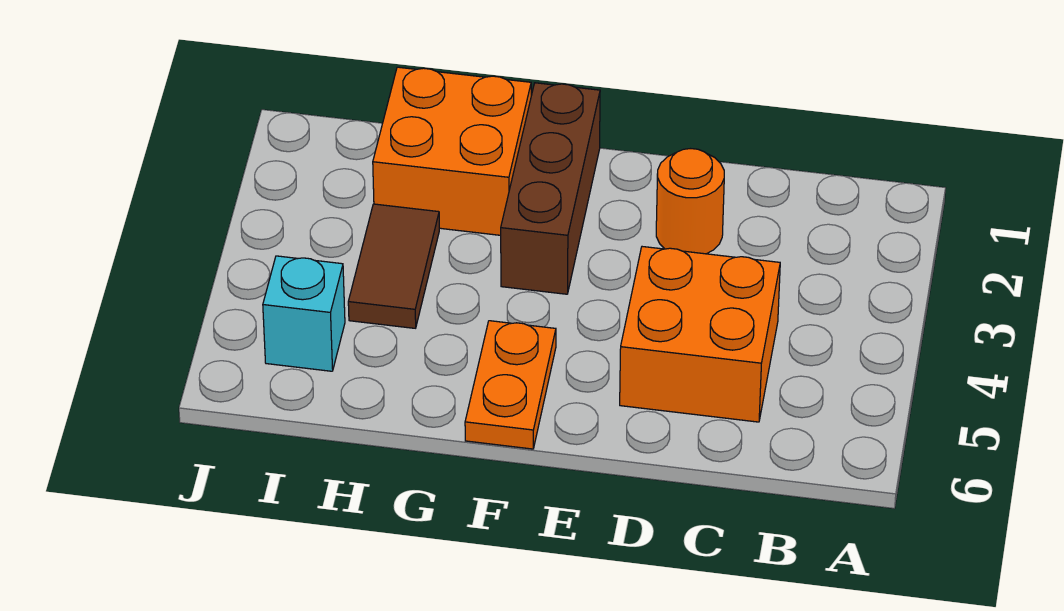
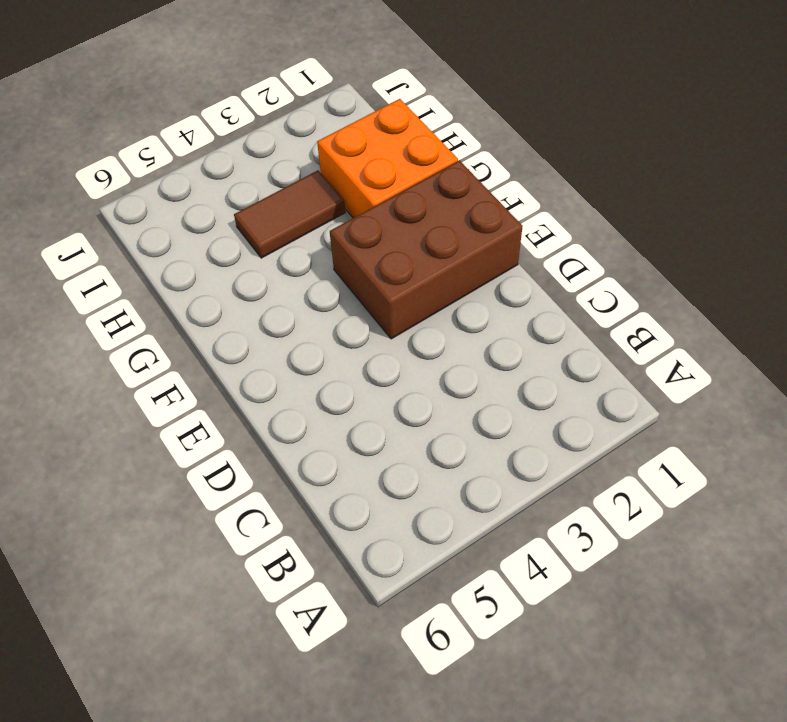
brown 2x3 brick [330,161,522,339] -> brown 1x3 brick [501,83,600,294]
none -> orange 2x2 brick [620,247,780,422]
none -> orange 1x1 round brick [656,149,724,254]

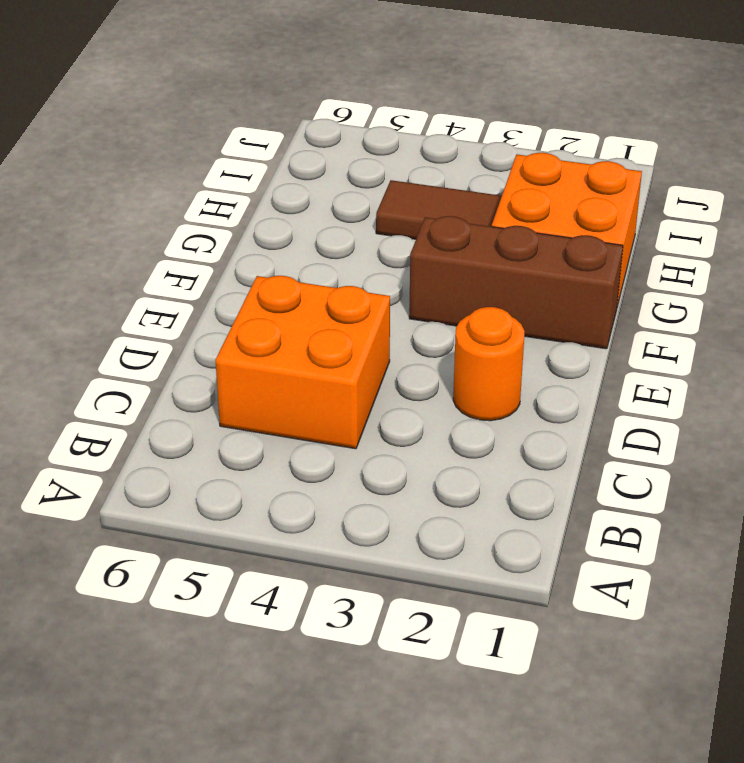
none -> orange 1x2 plate [465,321,556,449]
none -> cyan 1x1 brick [263,256,345,371]

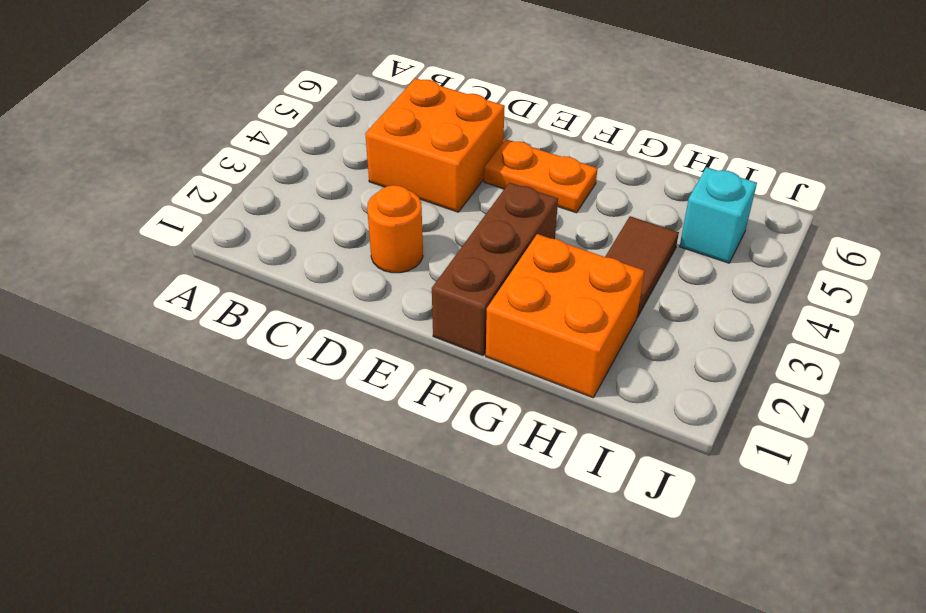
orange 1x2 plate [484,139,598,213] -> orange 1x2 plate turned to [465,321,556,449]

